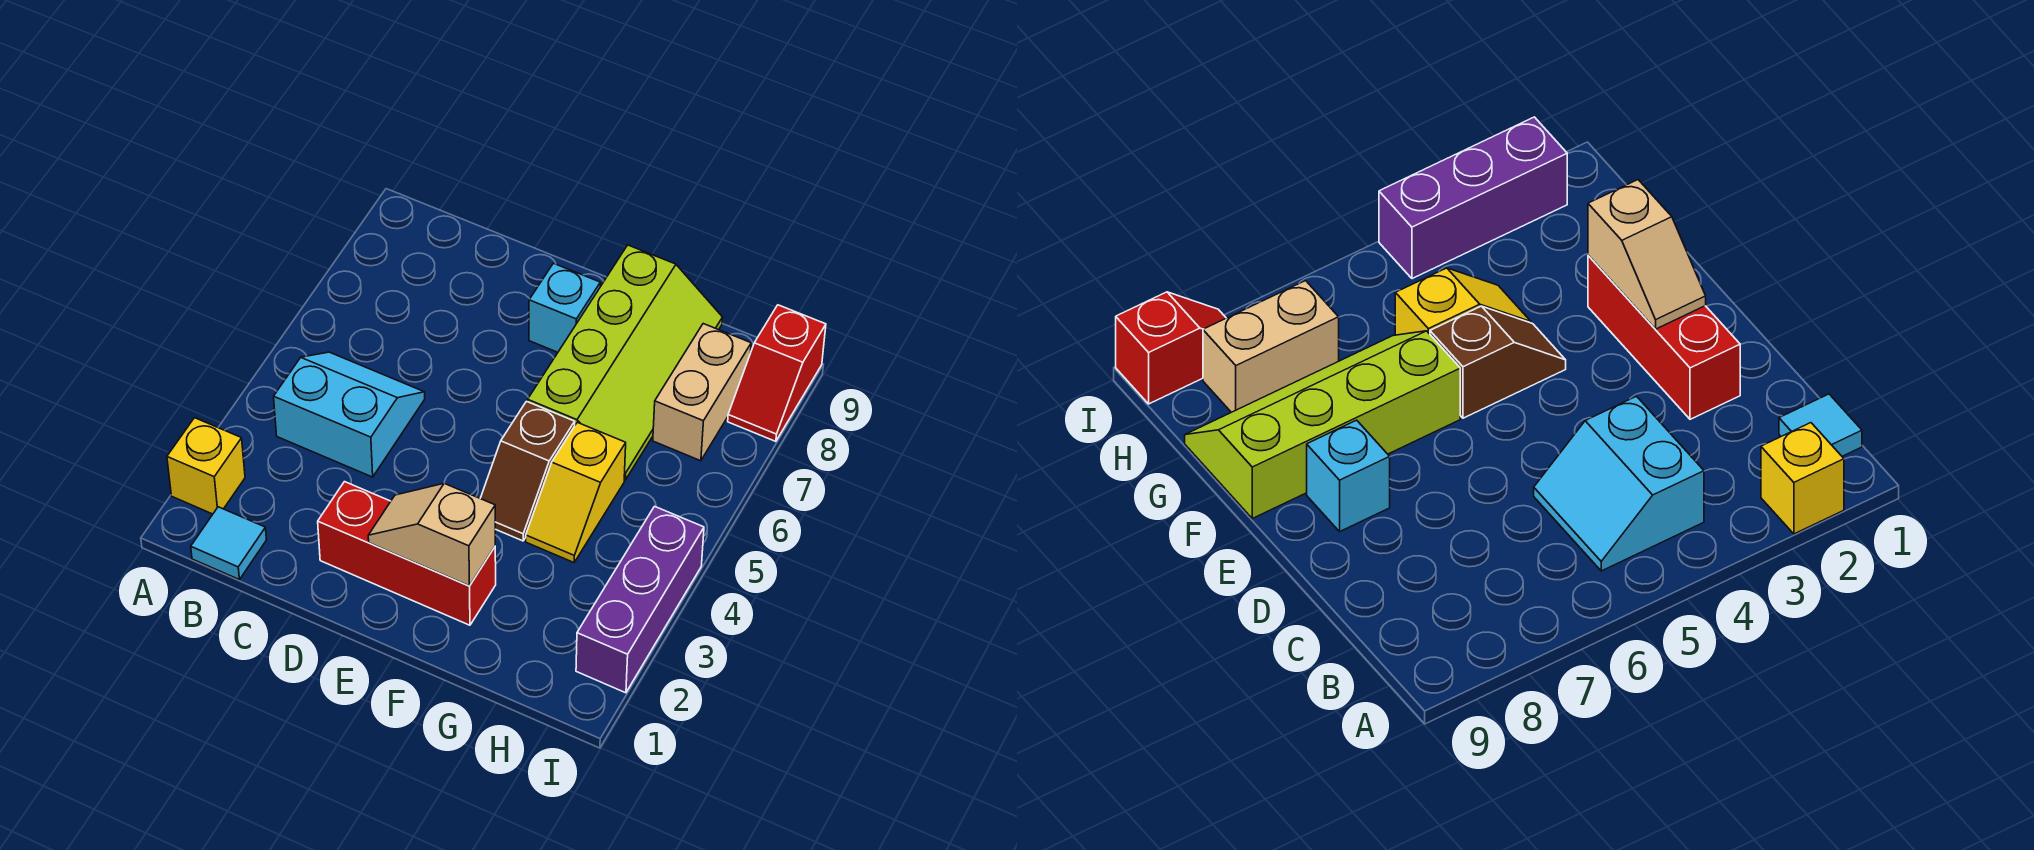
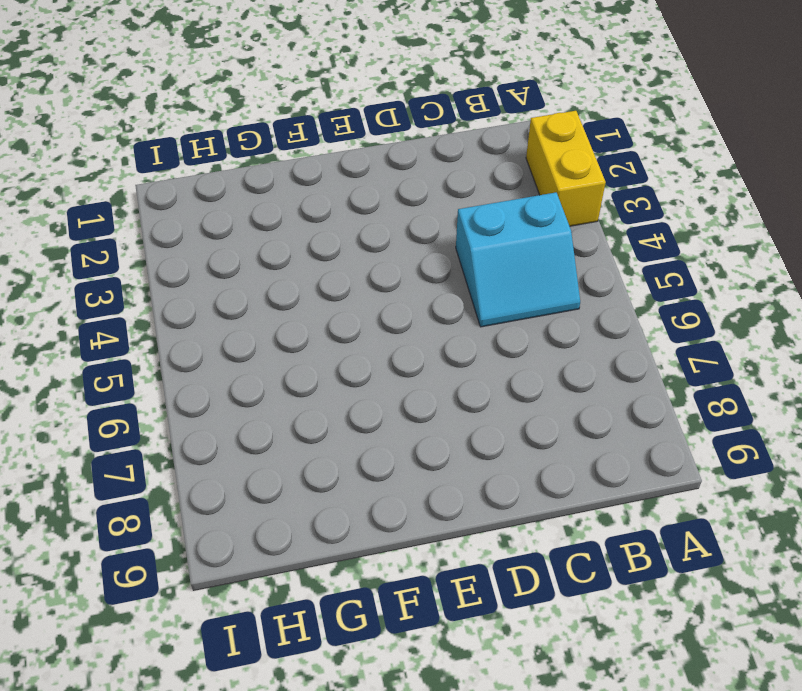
yellow 1x2 brick [526,111,606,226] -> yellow 1x1 brick [167,418,245,514]
none -> cyan 1x1 tile [191,507,266,579]
none -> red 1x3 brick [318,482,496,625]
none -> cyan 1x1 brick [529,263,600,352]

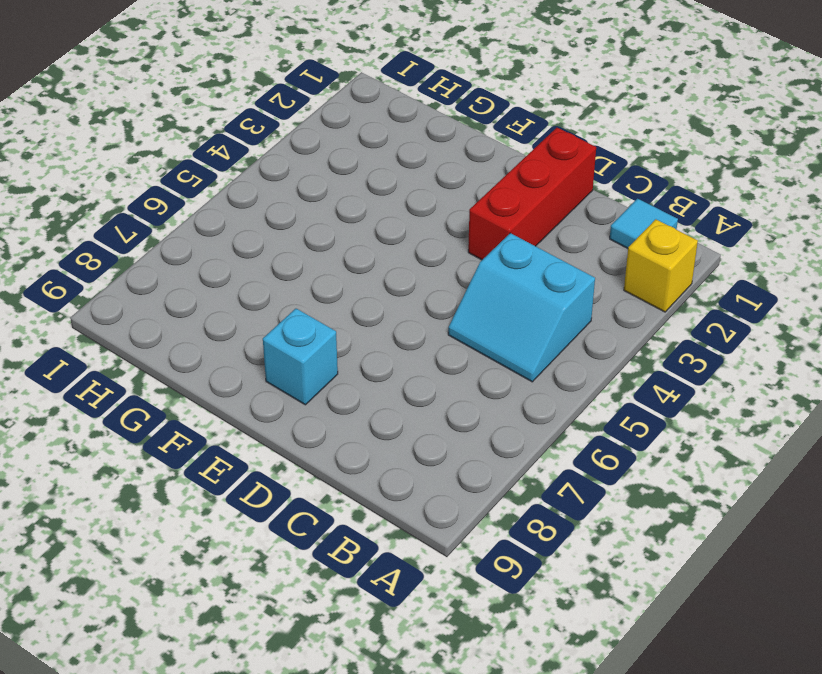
red 1x3 brick [468,128,596,260] -> red 1x3 brick turned to [318,482,496,625]
none -> brown 1x2 slope [480,401,575,541]
none -> lime 2x4 slope [528,245,722,480]
none -> yellow 1x2 slope [526,422,626,562]

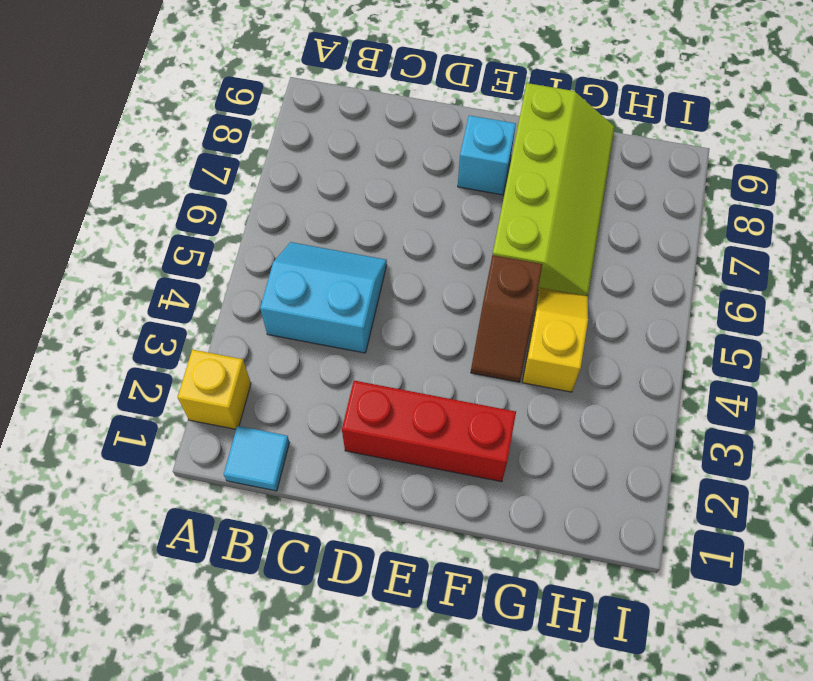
yellow 1x2 slope [522,288,588,392] -> yellow 1x2 slope turned to [526,422,626,562]
none -> tan 1x2 brick [653,324,751,461]
none -> purple 1x3 brick [576,506,704,693]
none -> red 1x2 slope [728,305,826,441]

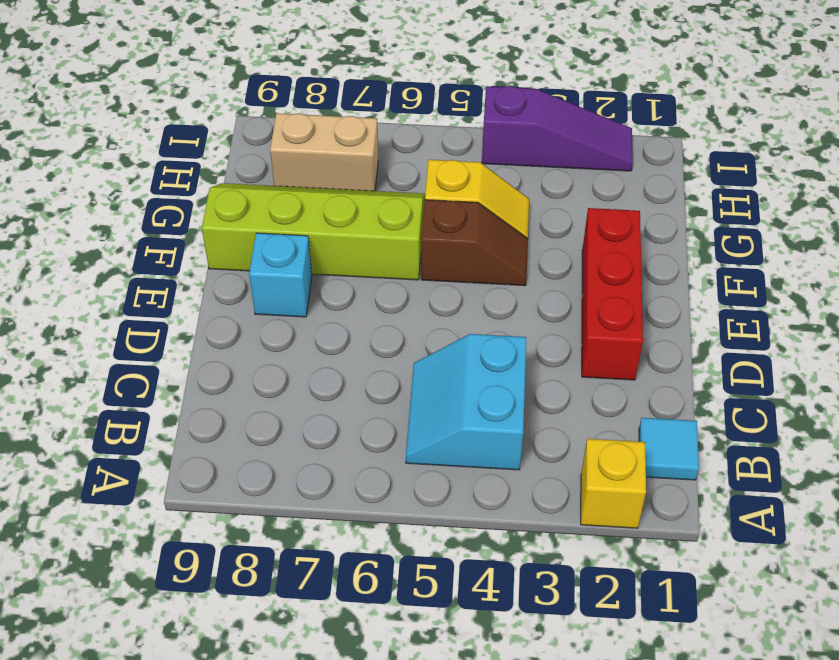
purple 1x3 slope [482,86,633,171] -> purple 1x3 brick [576,506,704,693]
none -> red 1x2 slope [728,305,826,441]
none -> tan 1x2 slope [368,483,495,586]

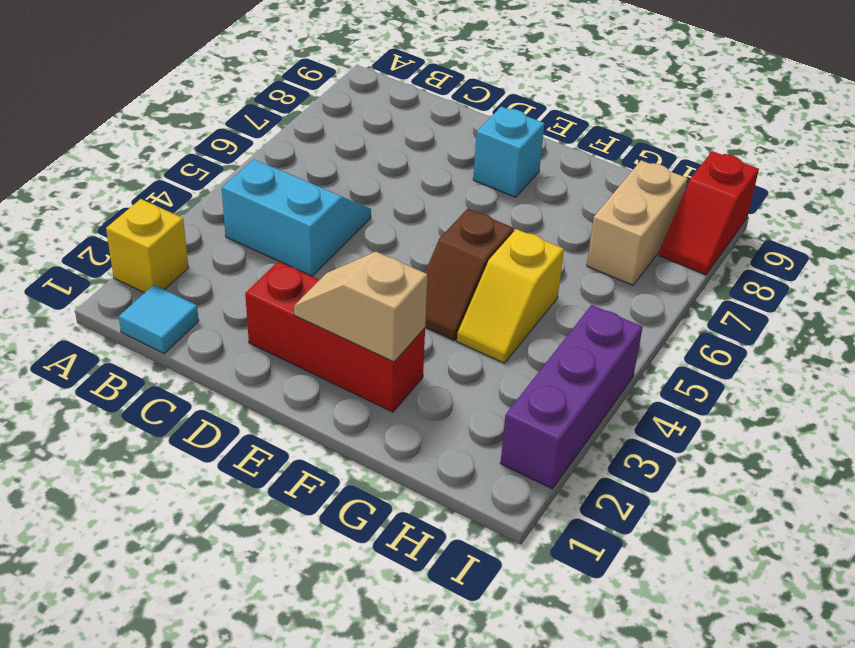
none -> lime 2x4 slope [528,245,722,480]

